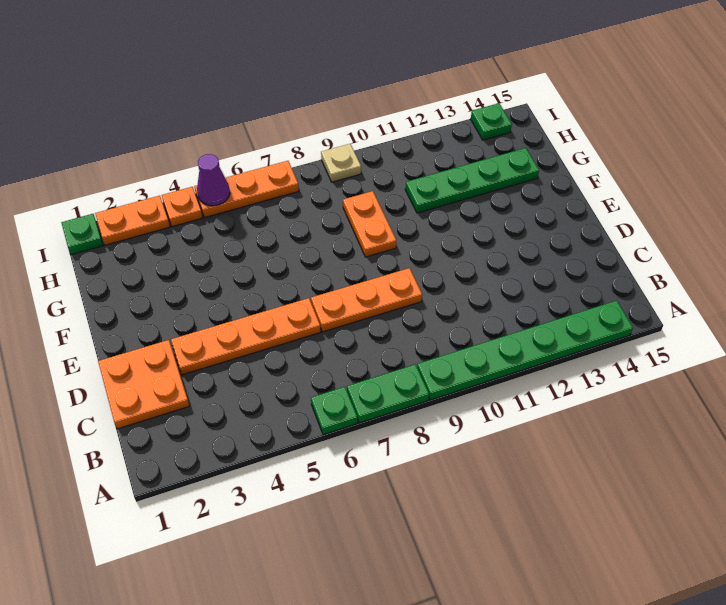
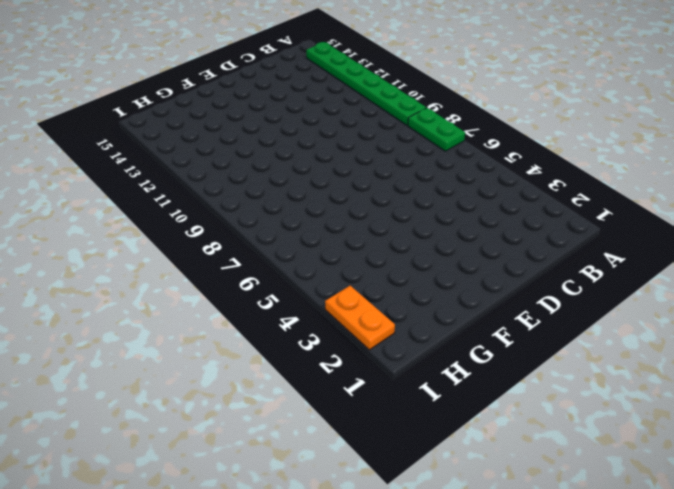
none -> green 1x1 plate [311,387,357,435]
none -> orange 2x2 plate [98,340,189,429]
none -> orange 1x4 plate [171,298,321,375]

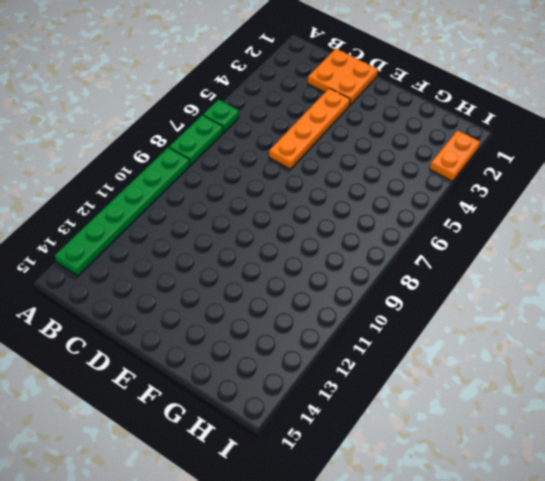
none -> orange 1x3 plate [311,268,422,332]
none -> orange 1x2 plate [343,191,396,257]
none -> green 1x4 plate [405,148,539,213]

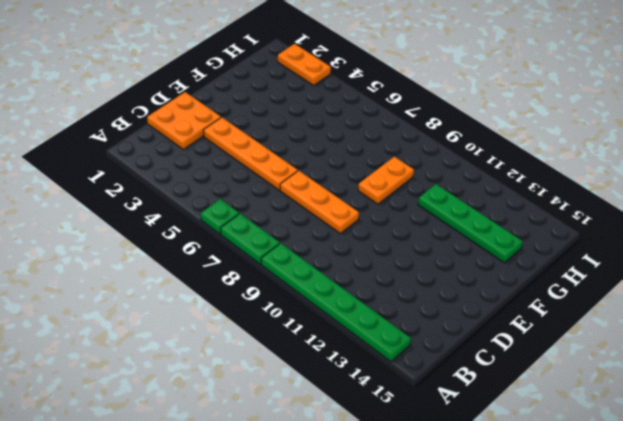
none -> green 1x1 plate [61,214,103,255]
none -> orange 1x1 plate [162,187,203,227]
none -> orange 1x3 plate [194,161,299,218]

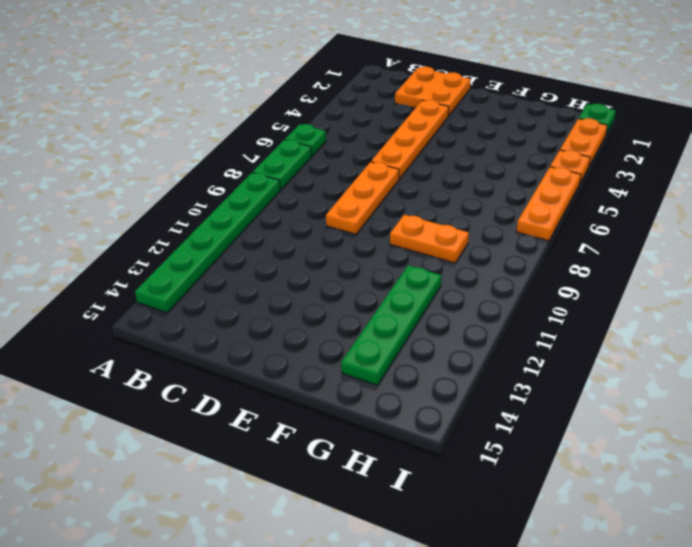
none -> tan 1x1 plate [321,144,361,182]
none -> green 1x1 plate [471,103,512,140]
none -> purple 1x1 cone [197,154,230,206]

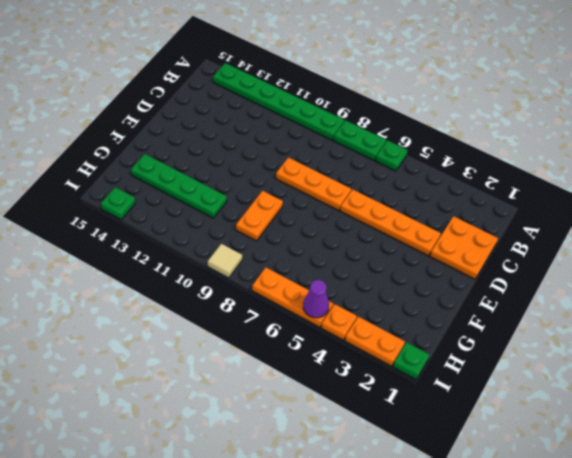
tan 1x1 tile [208,244,242,278] -> tan 1x1 plate [321,144,361,182]

